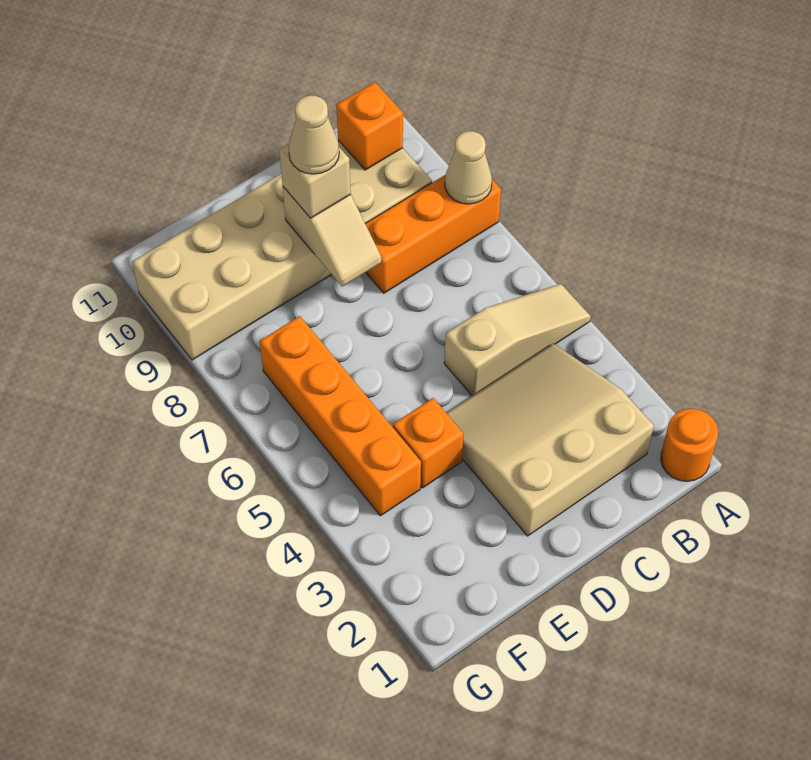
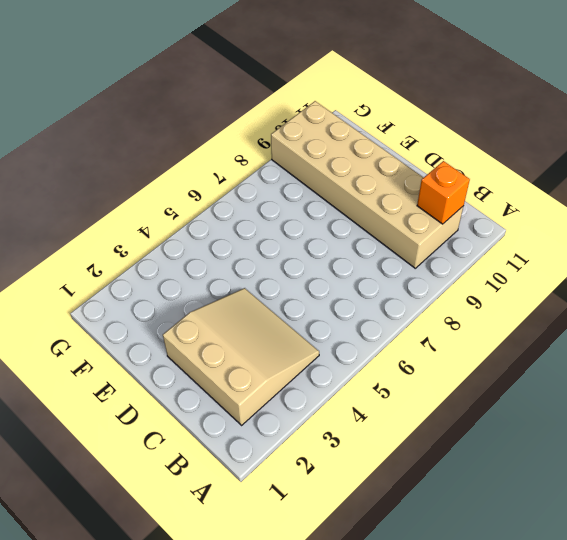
none -> orange 1x1 round brick [661,409,718,481]
none -> tan 1x3 slope [444,284,591,396]
none -> orange 1x3 brick [365,175,501,293]

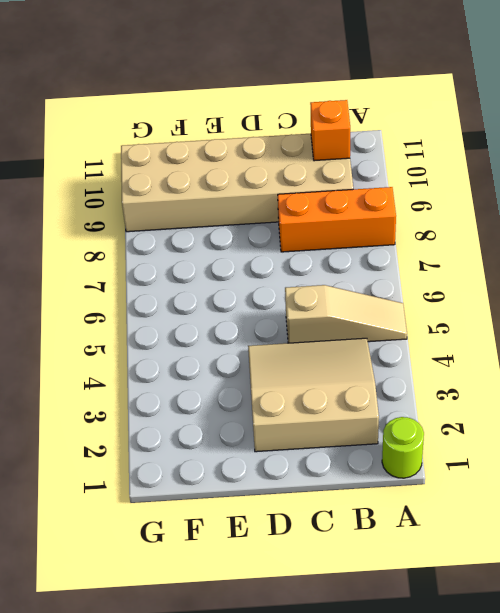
lime 1x1 round brick [382,417,424,478] -> orange 1x1 round brick [661,409,718,481]
none -> orange 1x1 brick [393,398,463,488]
none -> orange 1x4 brick [260,316,421,516]
none -> tan 1x1 cone [445,131,492,204]

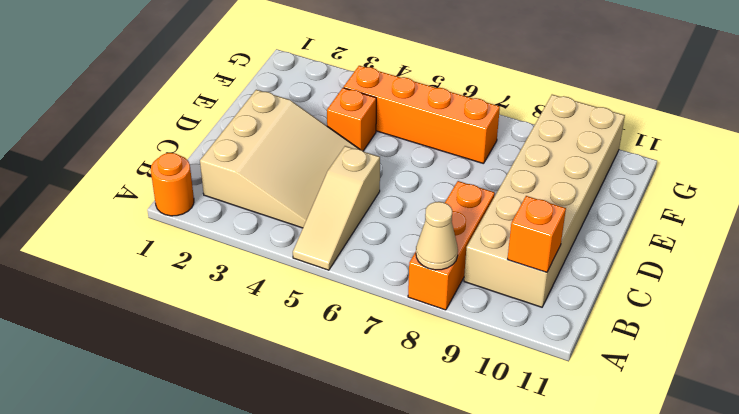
none -> tan 1x2 slope [283,187,381,286]
none -> tan 1x1 brick [279,144,351,218]
none -> tan 1x1 cone [289,95,339,174]

